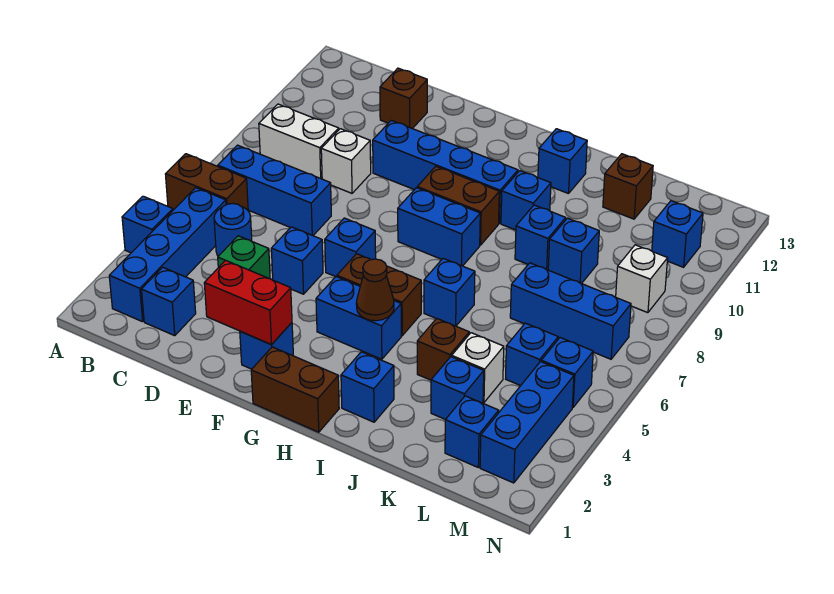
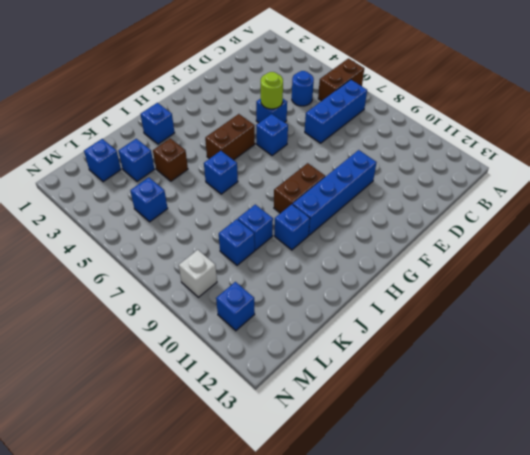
lime 1x1 round brick [261,72,283,109] -> none
none -> blue 1x1 brick [122,196,173,253]
none -> blue 1x4 brick [109,188,226,322]
none -> white 1x2 brick [259,104,339,179]
none -> blue 1x1 brick [141,267,196,336]

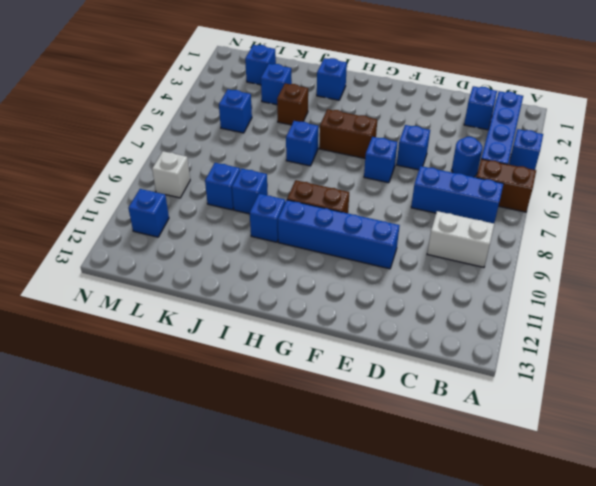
none -> green 1x1 brick [218,236,270,279]
none -> white 1x1 brick [321,129,371,193]
none -> brown 1x1 brick [380,68,427,129]
none -> blue 1x1 brick [240,323,293,369]

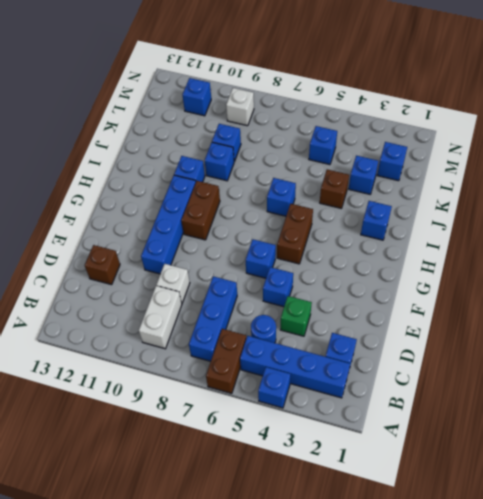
none -> blue 1x1 brick [240,323,293,369]
none -> brown 1x2 brick [251,347,339,432]
none -> blue 1x2 brick [316,277,401,359]
none -> blue 1x2 brick [398,188,480,266]

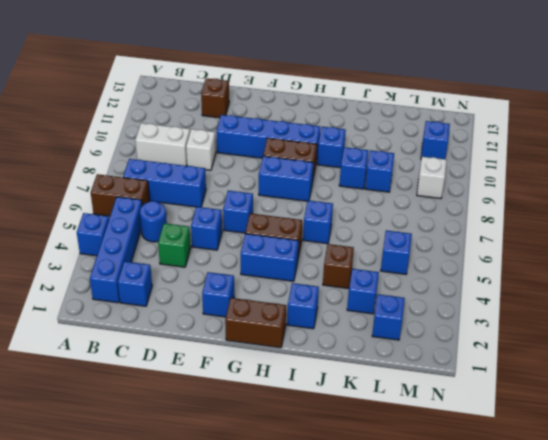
none -> blue 1x1 brick [538,129,587,194]
none -> white 1x1 brick [452,333,504,403]
none -> blue 1x3 brick [510,263,631,359]
none -> brown 1x1 brick [603,154,653,219]

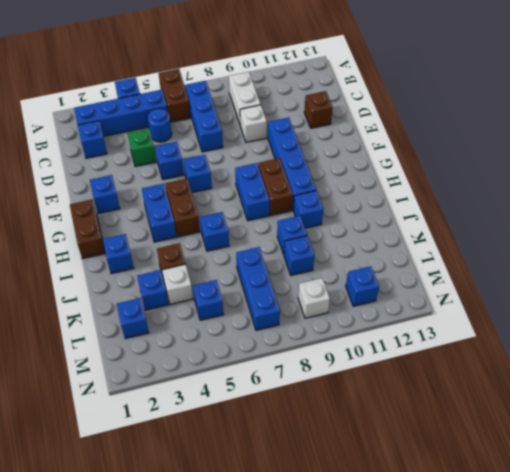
none -> blue 1x1 brick [538,129,587,194]
none -> brown 1x1 brick [603,154,653,219]
none -> blue 1x3 brick [480,362,574,483]
none -> blue 1x1 brick [541,338,593,407]

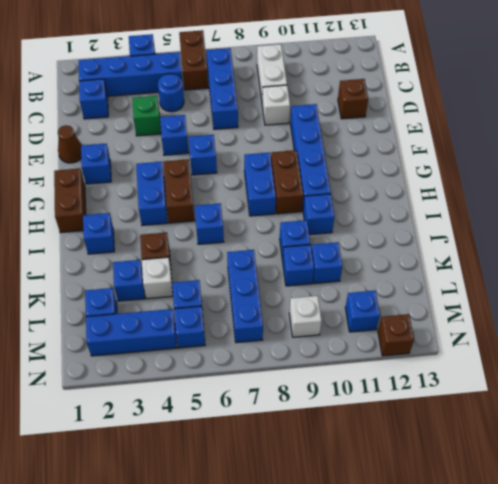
brown 1x1 cone [58,125,82,163] -> brown 1x1 cone moved to [356,259,394,321]
blue 1x1 brick [311,242,342,284] -> blue 1x1 brick moved to [538,129,587,194]
brown 1x1 brick [378,314,414,356] -> brown 1x1 brick moved to [603,154,653,219]
none -> red 1x2 brick [204,260,292,345]

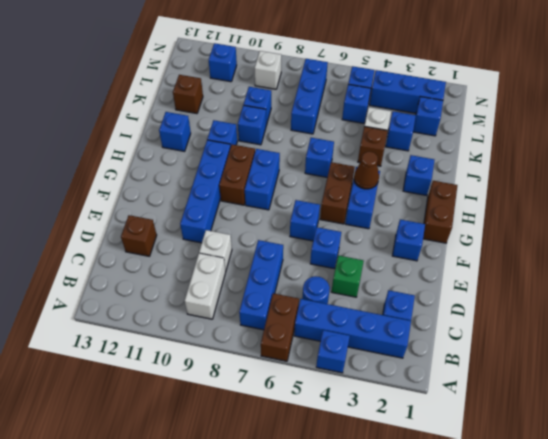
none -> red 1x2 brick [204,260,292,345]

